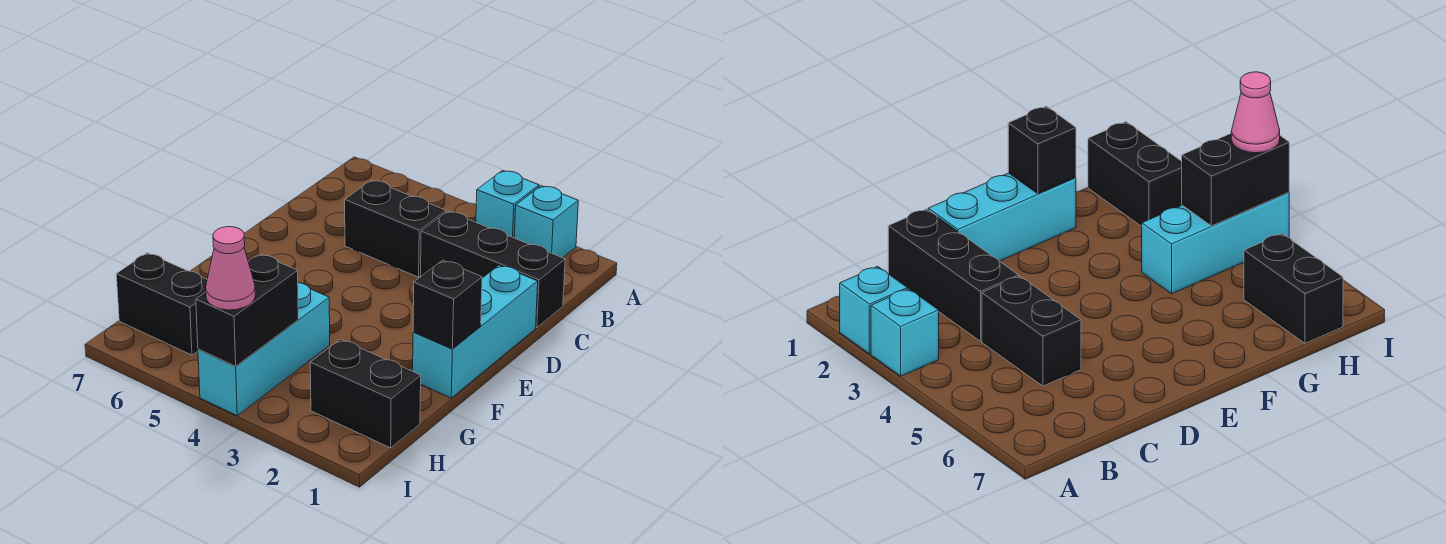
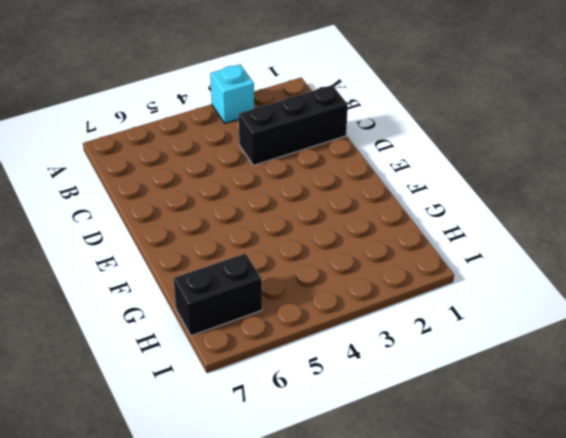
none -> cyan 1x1 brick [514,186,578,258]
none -> black 1x2 brick [345,180,446,277]

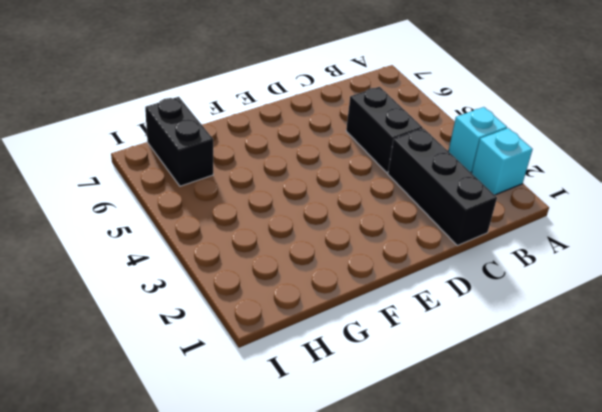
none -> cyan 1x3 brick [413,265,538,398]
none -> cyan 1x3 brick [198,283,330,416]

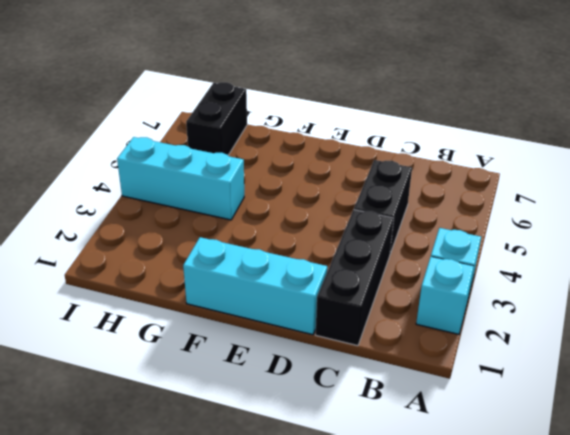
none -> black 1x2 brick [310,339,421,448]
none -> black 1x1 brick [413,260,482,349]

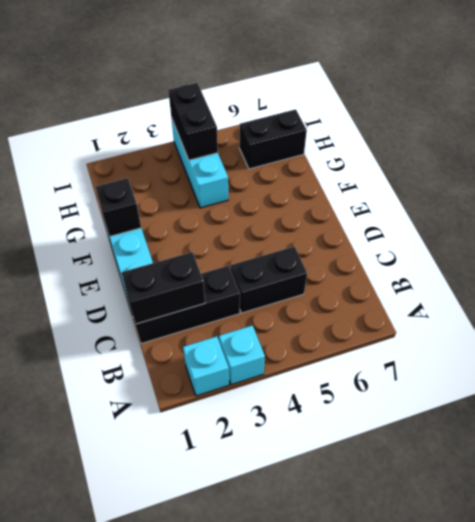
black 1x2 brick [121,252,205,324] -> black 1x2 brick moved to [310,339,421,448]
none -> pink 1x1 cone [206,227,255,310]

